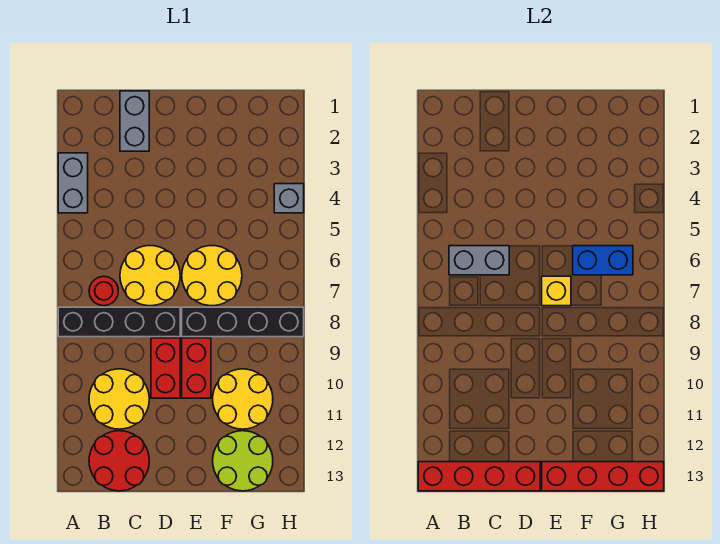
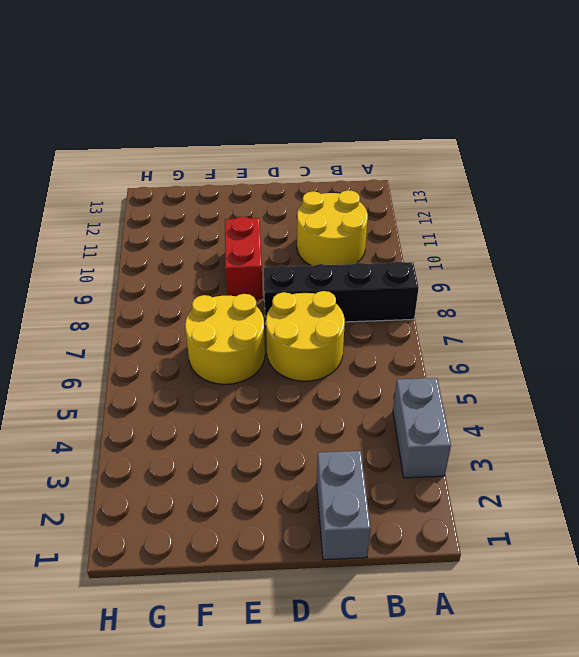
none -> red 1x1 round brick [89,276,118,306]
none -> red 2x2 round brick [89,431,149,491]
none -> red 1x2 brick [151,338,180,398]

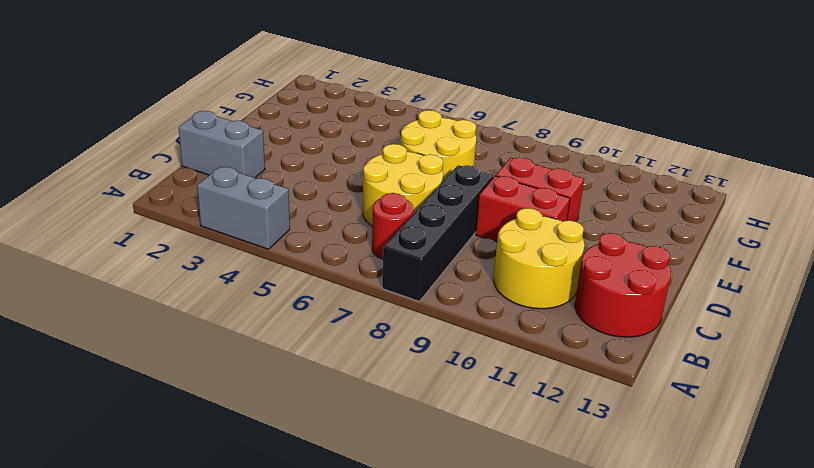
none -> black 1x4 brick [182,307,304,337]
none -> yellow 2x2 round brick [213,369,273,429]
none -> lime 2x2 round brick [213,431,273,491]

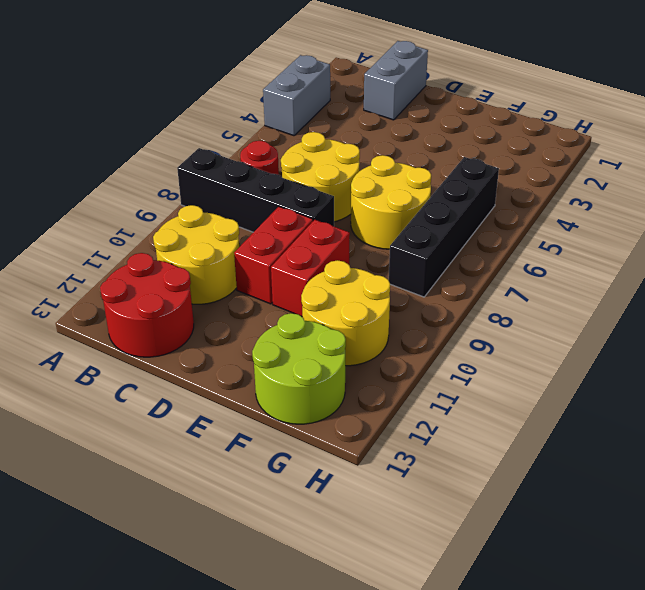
black 1x4 brick [389,157,499,297] -> black 1x4 brick turned to [182,307,304,337]
none -> grey 1x1 brick [274,184,304,213]
none -> red 1x4 brick [418,462,540,491]
none -> grey 1x2 brick [449,246,509,275]

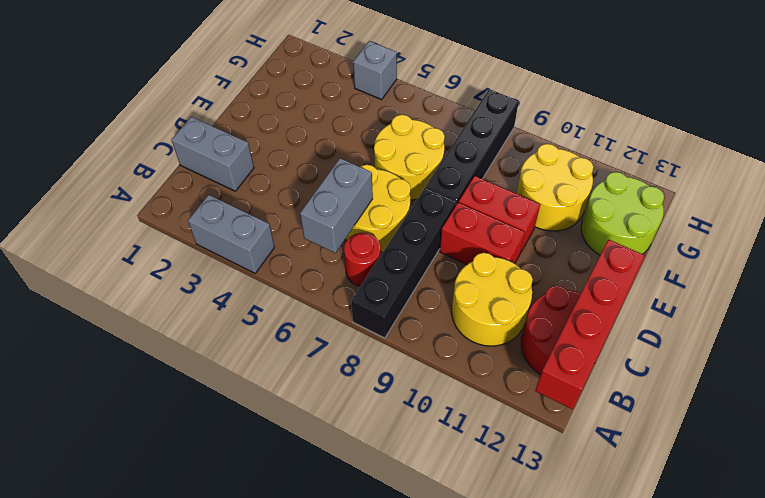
none -> yellow 1x1 brick [542,276,571,306]
none -> red 1x4 brick [542,462,664,491]
none -> blue 1x2 brick [573,246,633,275]

